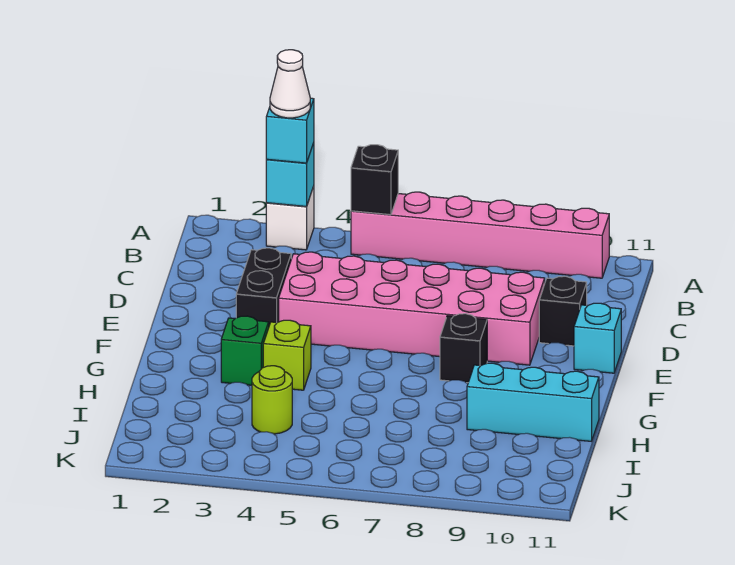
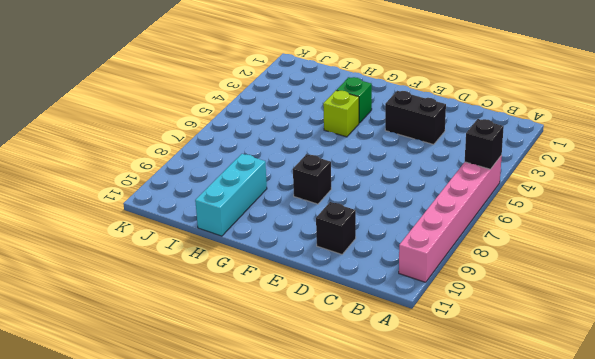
none -> white 1x1 brick [266,186,314,250]
none -> pink 2x6 brick [279,252,545,365]
none -> cyan 1x1 brick [574,303,621,373]

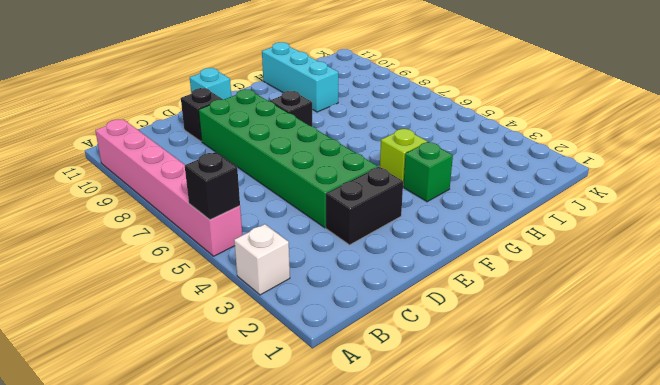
green 2x6 brick [199,89,378,228] -> pink 2x6 brick [279,252,545,365]
none -> lime 1x1 round brick [252,366,292,434]
none -> cyan 1x1 brick [266,143,314,207]
none -> cyan 1x1 brick [266,98,314,163]

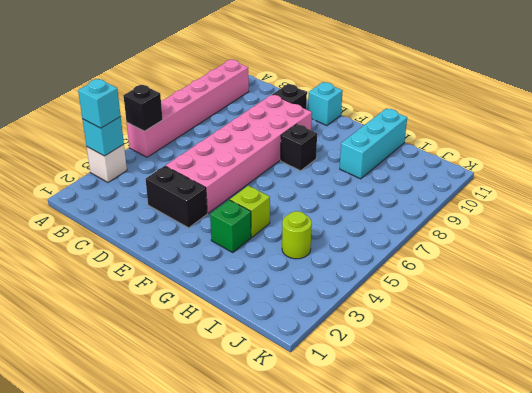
none -> white 1x1 cone [270,50,310,118]

